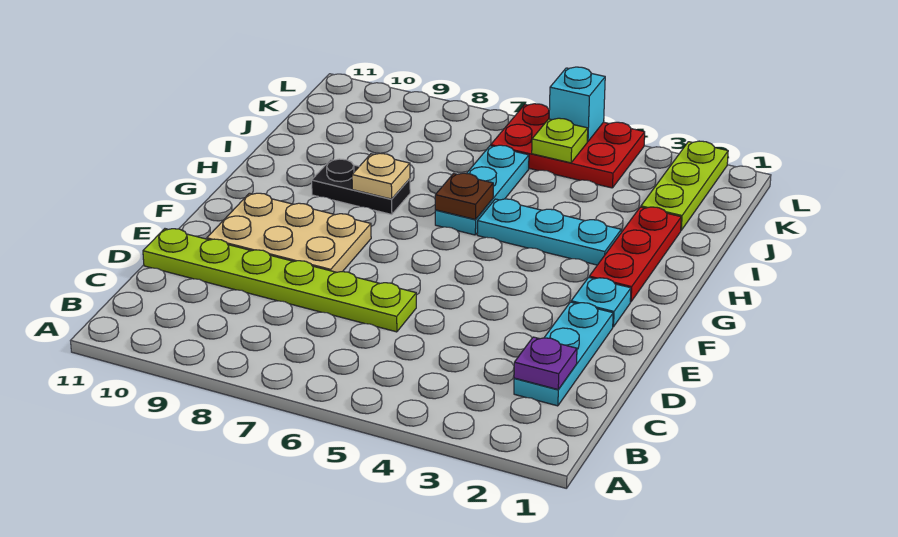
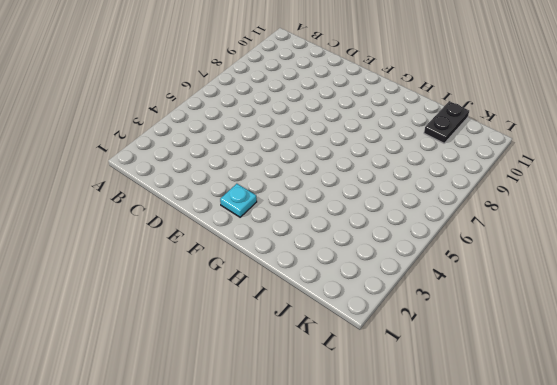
black 1x2 plate [424,101,469,143] -> black 1x2 plate moved to [312,159,410,215]
none -> cyan 1x3 plate [514,302,613,406]
none -> lime 1x6 plate [143,229,416,332]
none -> tan 2x3 plate [207,193,371,272]

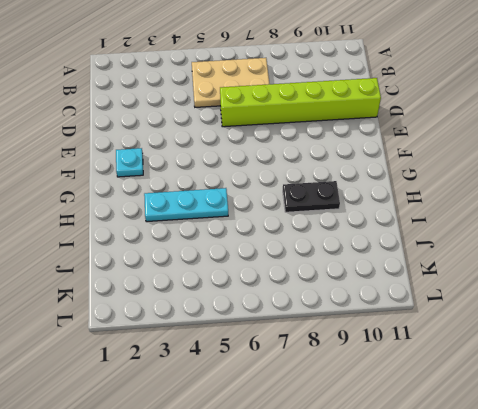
tan 2x3 plate [192,58,269,107] -> tan 2x3 plate moved to [207,193,371,272]
lime 1x6 brick [220,78,381,127] -> lime 1x6 plate [143,229,416,332]
none -> cyan 1x3 plate [514,302,613,406]
none -> red 1x3 plate [589,207,681,302]
none -> cyan 1x3 plate [435,145,529,235]

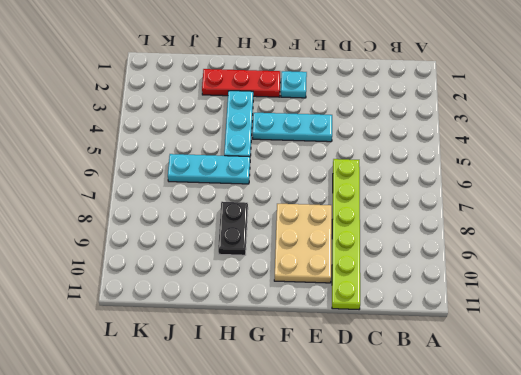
cyan 1x3 plate [253,113,332,142] -> cyan 1x3 plate moved to [514,302,613,406]
none -> lime 1x3 plate [641,141,728,230]
none -> red 2x3 plate [490,104,645,188]
none -> purple 1x1 plate [514,337,577,389]

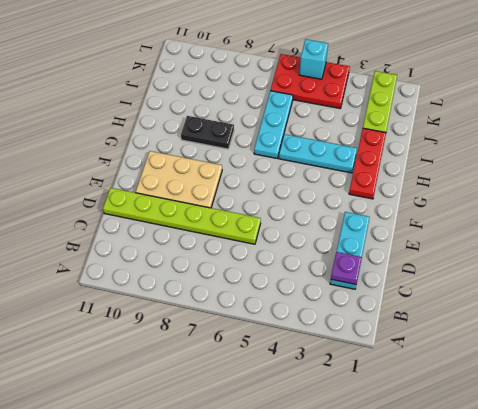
none -> cyan 1x1 plate [571,277,631,327]
none -> brown 1x1 plate [435,173,493,220]
none -> tan 1x1 plate [352,153,410,199]

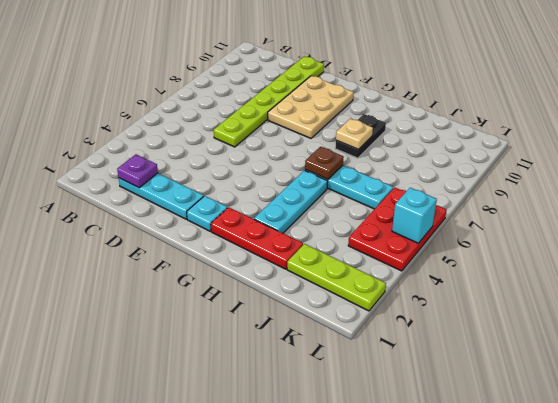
none -> lime 1x1 plate [532,118,588,163]

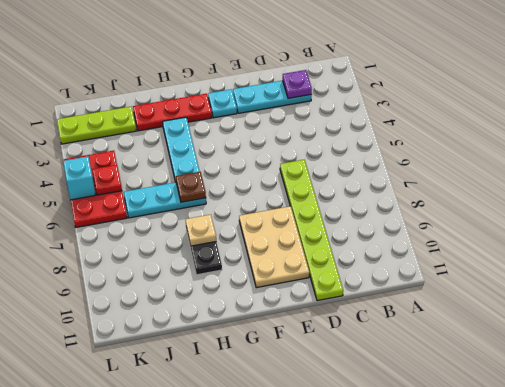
red 1x1 plate [92,165,122,195] -> lime 1x1 plate [532,118,588,163]

